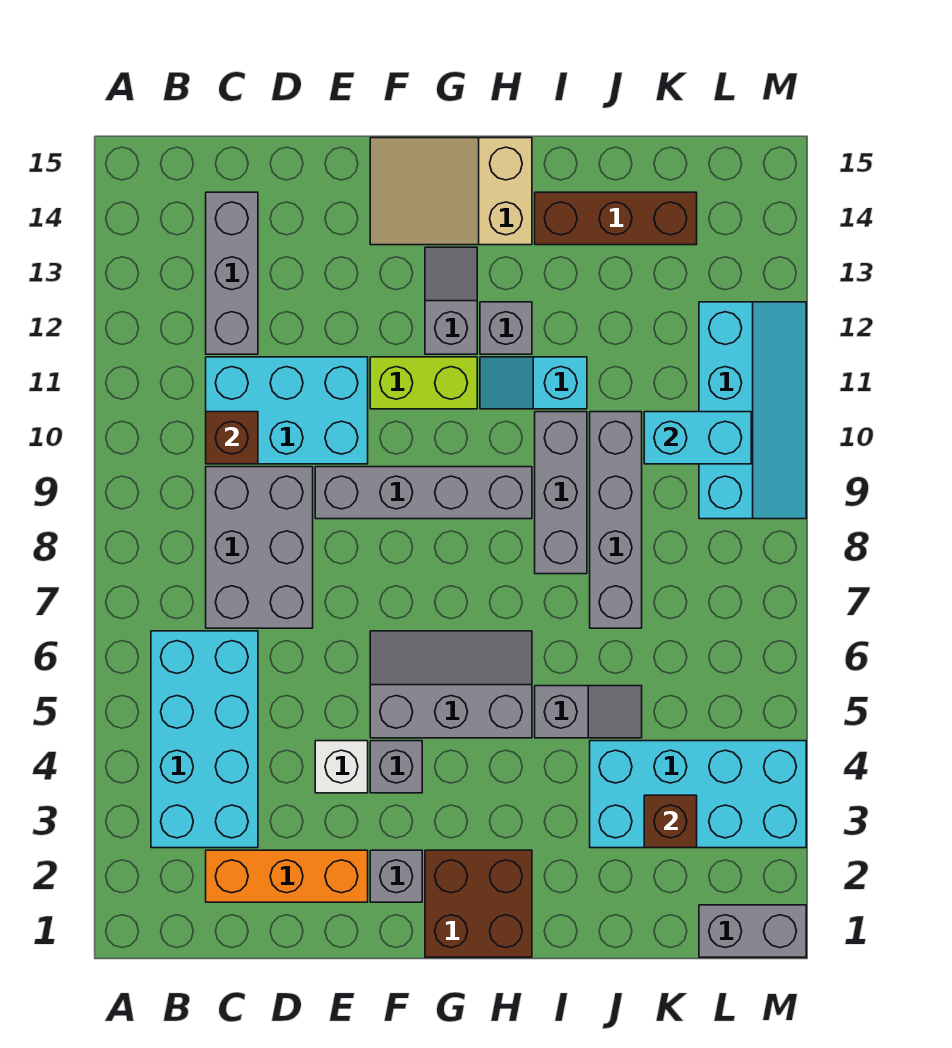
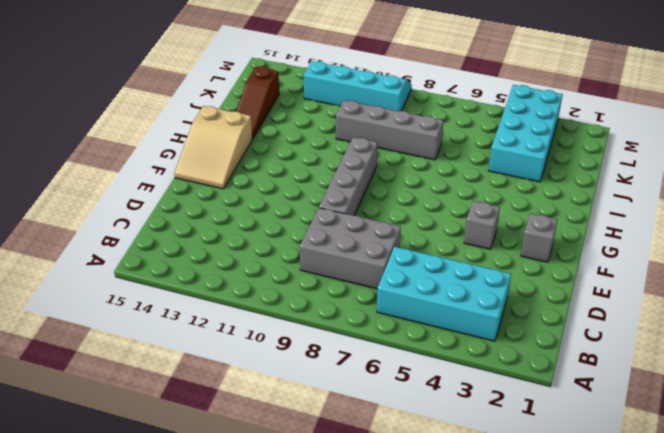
brown 1x3 slope [236,66,279,139] -> brown 1x3 brick [535,192,697,245]
none -> orange 1x3 brick [206,850,368,902]
none -> cyan 2x3 brick [206,357,368,464]
none -> grey 1x3 brick [206,192,258,354]

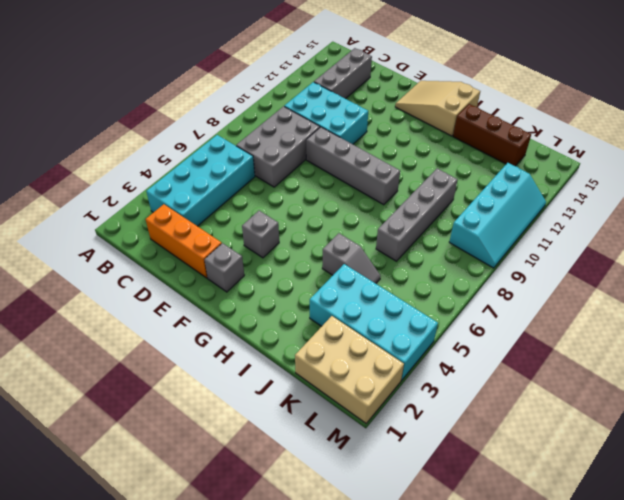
tan 2x3 brick [295,316,404,423] -> grey 1x2 brick [699,905,806,957]
none -> white 1x1 brick [315,741,368,793]
none -> grey 2x3 slope [370,631,532,738]
none -> lime 1x2 brick [370,357,477,409]

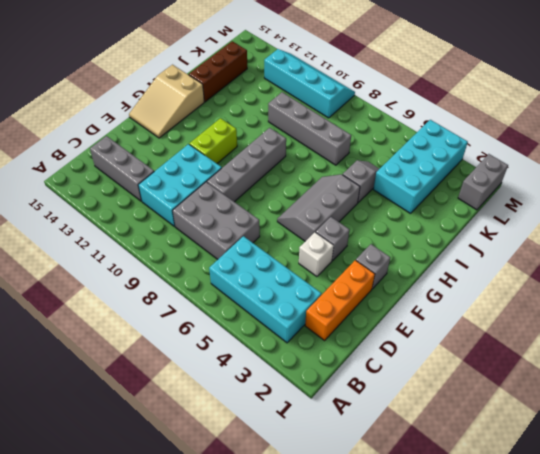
none -> brown 2x2 brick [425,850,532,957]
none -> grey 1x2 slope [425,247,477,354]
none -> cyan 1x2 slope [480,357,587,409]

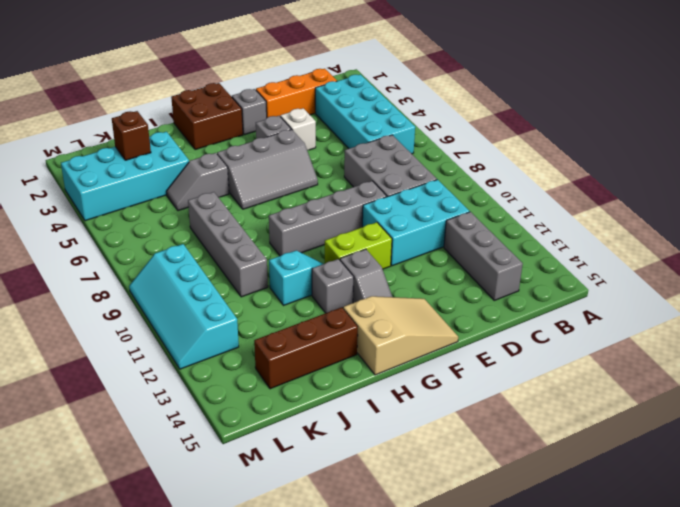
none -> grey 1x3 brick [535,412,587,574]
none -> grey 1x2 brick [699,905,806,957]
none -> brown 1x1 brick [206,412,258,464]

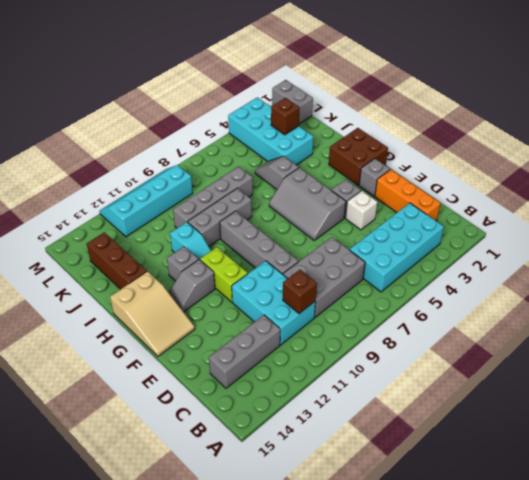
none -> cyan 1x2 brick [644,412,751,464]

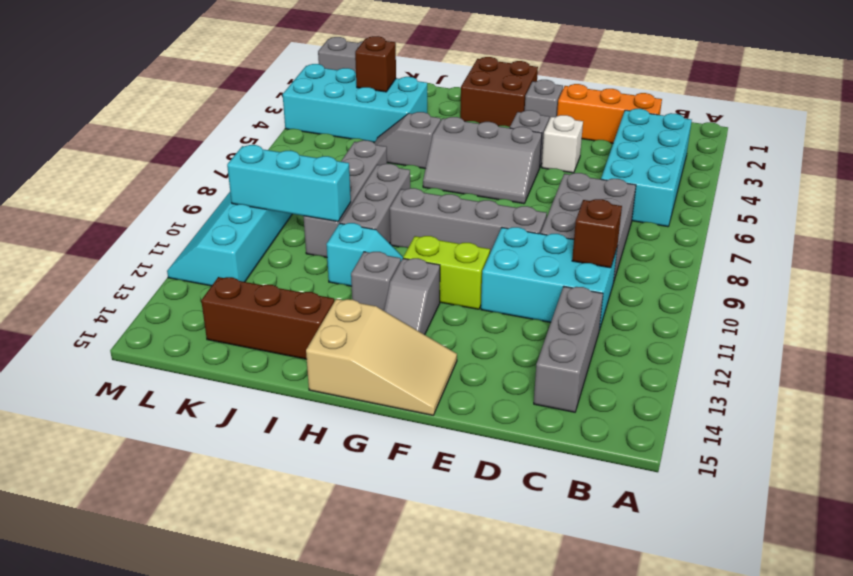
cyan 1x3 brick [227,145,351,222] -> cyan 1x2 brick [644,412,751,464]

